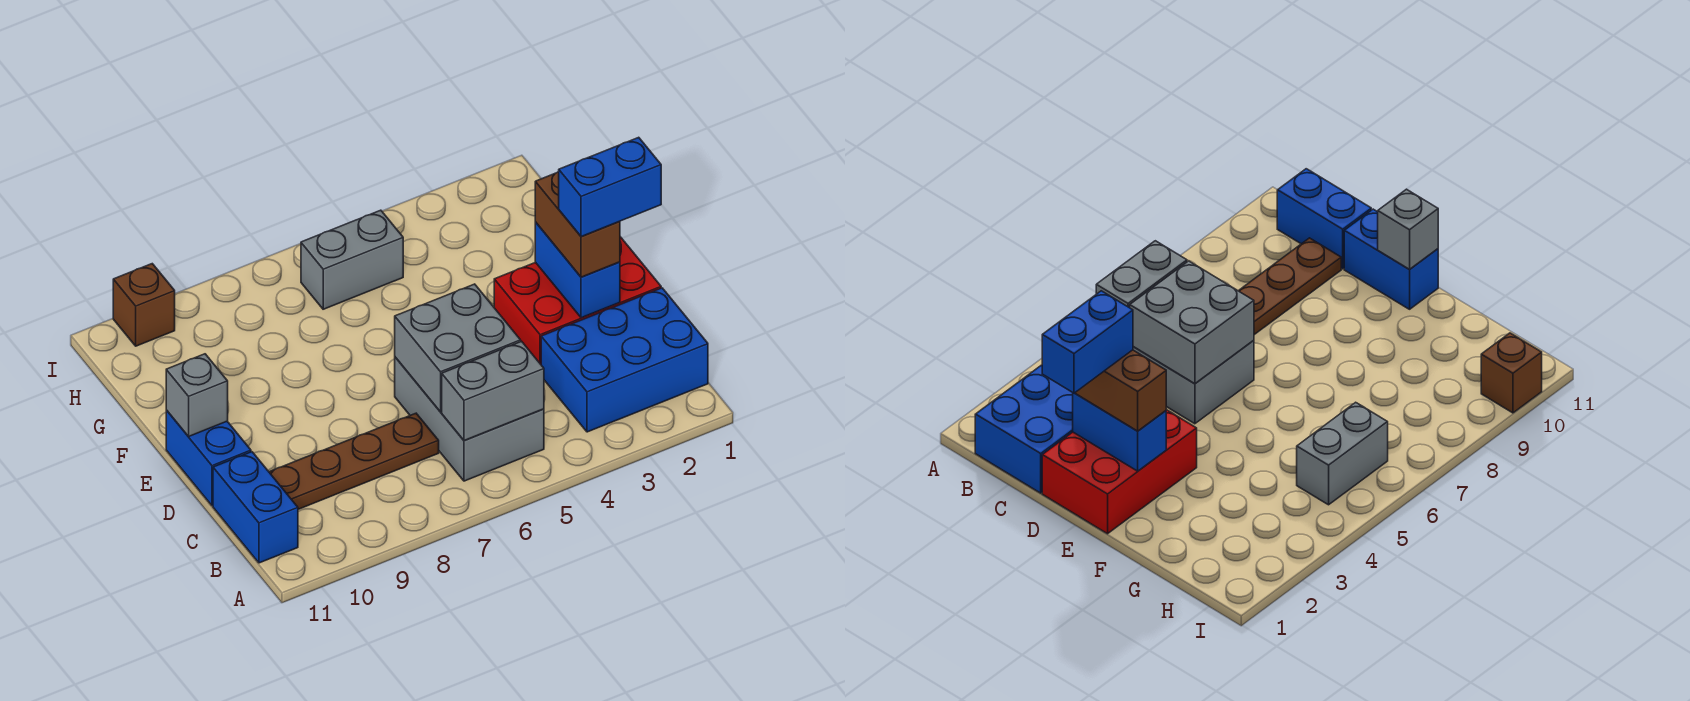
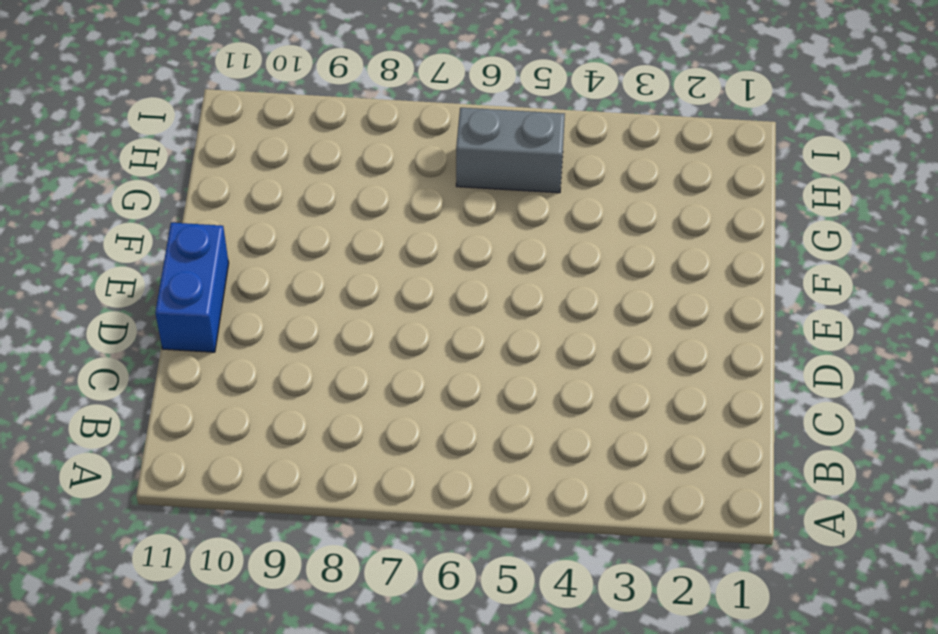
none -> blue 2x3 brick [541,288,708,432]
none -> grey 2x3 brick [395,357,544,481]
none -> blue 1x2 brick [213,452,298,563]

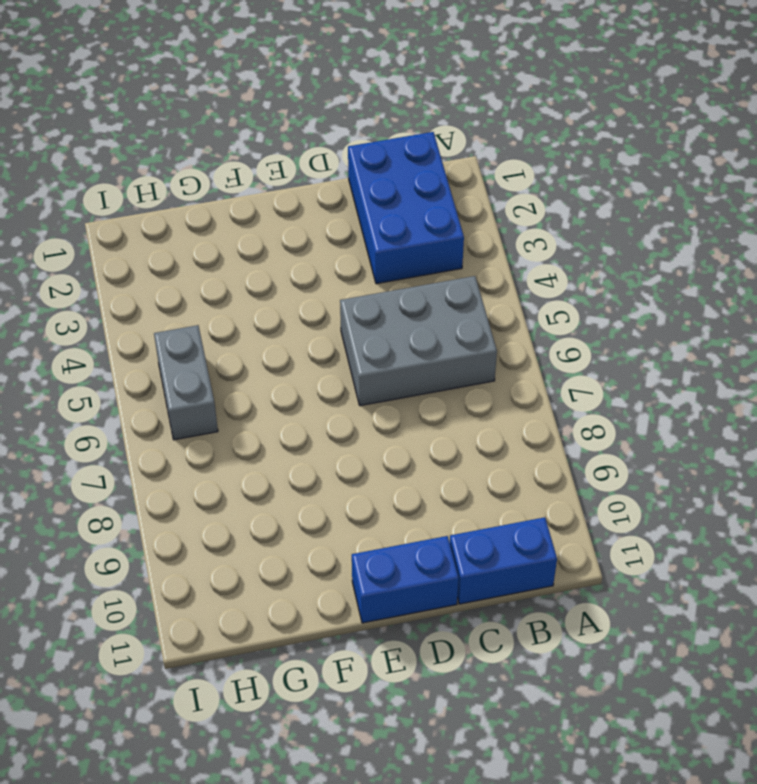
none -> brown 1x4 plate [269,413,439,509]
none -> red 2x3 brick [494,237,661,364]
none -> brown 1x1 brick [113,264,175,346]

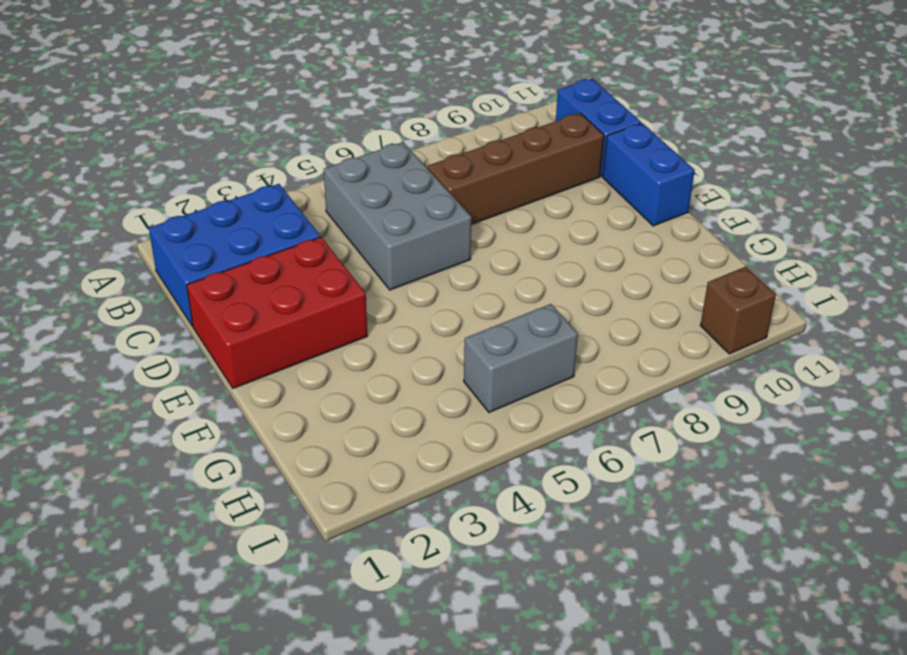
brown 1x4 brick [427,113,604,224] -> brown 1x4 plate [269,413,439,509]
none -> grey 1x2 brick [442,341,544,441]
none -> grey 2x2 brick [395,284,521,412]
none -> blue 1x2 brick [535,222,620,318]

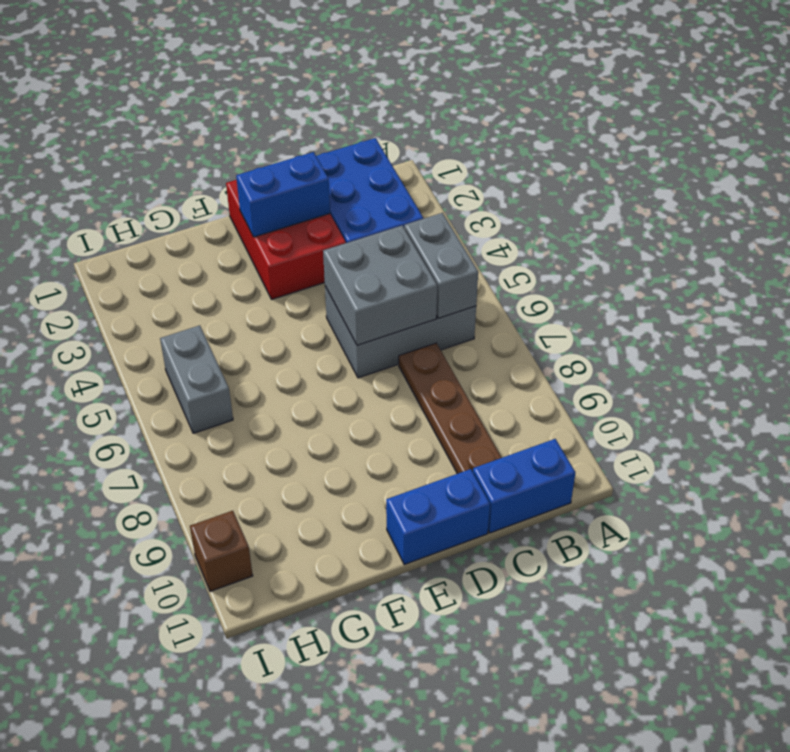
none -> grey 1x1 brick [166,354,228,437]
none -> brown 1x2 brick [535,172,620,277]
none -> blue 1x2 brick [559,137,661,237]

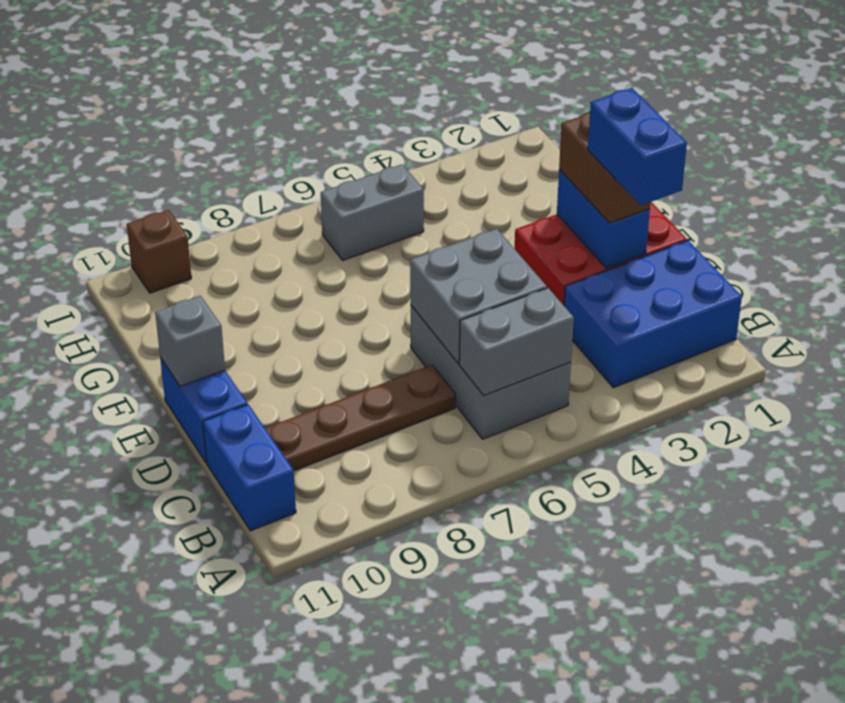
blue 1x2 brick [588,88,687,205] -> blue 1x2 brick turned to [559,137,661,237]

